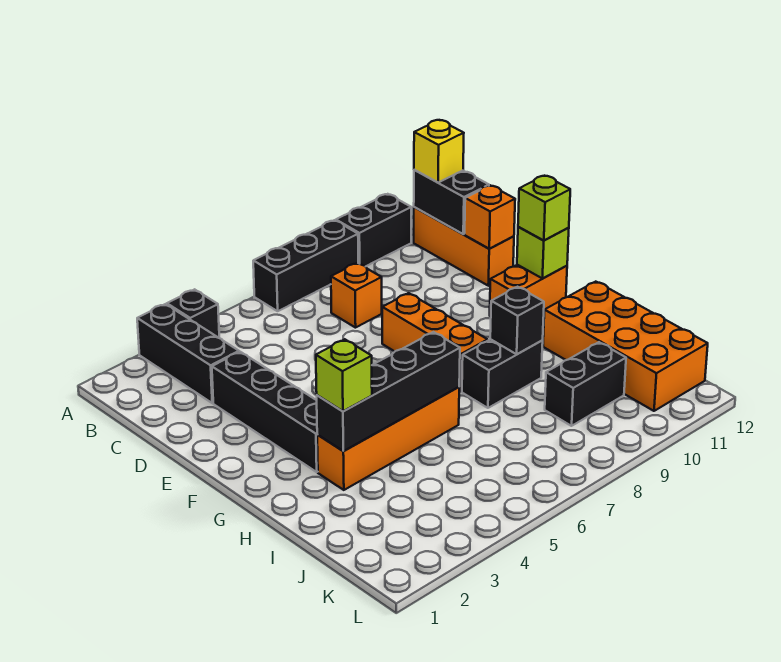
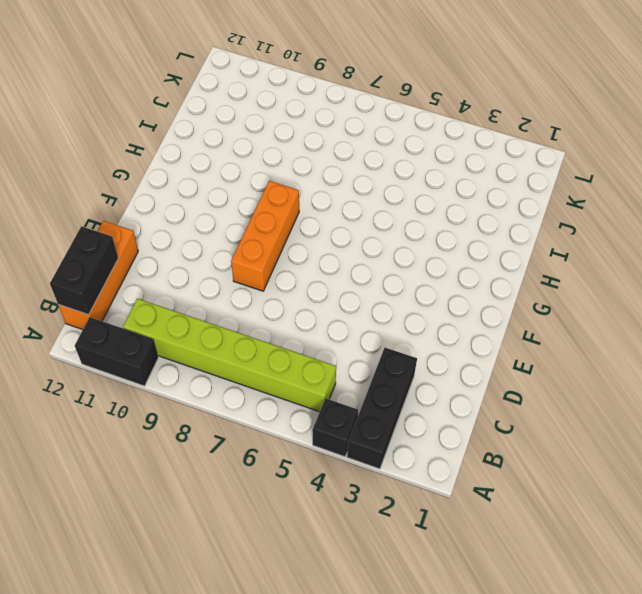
lime 1x6 brick [123,299,336,412] -> none
none -> black 1x3 brick [253,220,358,311]
none -> orange 1x1 brick [331,263,382,328]
none -> black 1x4 brick [212,352,318,472]

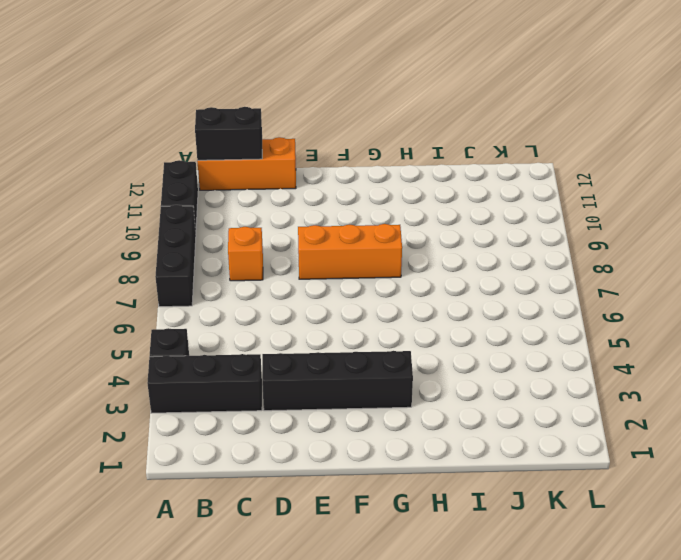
none -> orange 1x2 brick [490,265,567,316]
none -> orange 1x4 brick [317,387,459,490]
none -> black 1x2 brick [462,339,543,408]

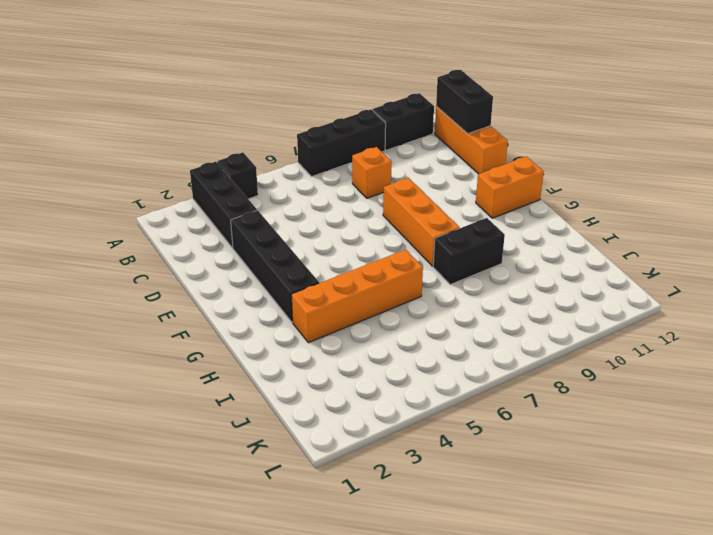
none -> orange 2x4 brick [543,282,708,411]
none -> black 1x2 brick [545,342,626,426]
none -> orange 1x1 brick [465,185,515,249]

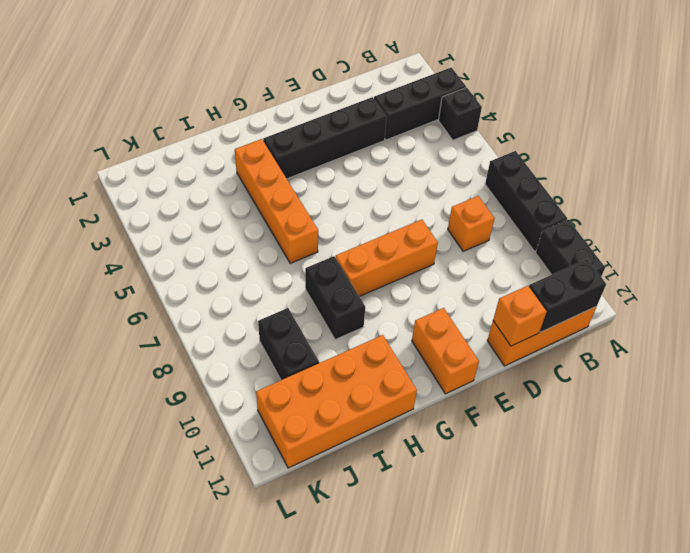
none -> lime 1x1 brick [517,227,569,278]
none -> black 1x4 brick [317,332,460,451]
none -> black 1x1 brick [490,287,544,354]

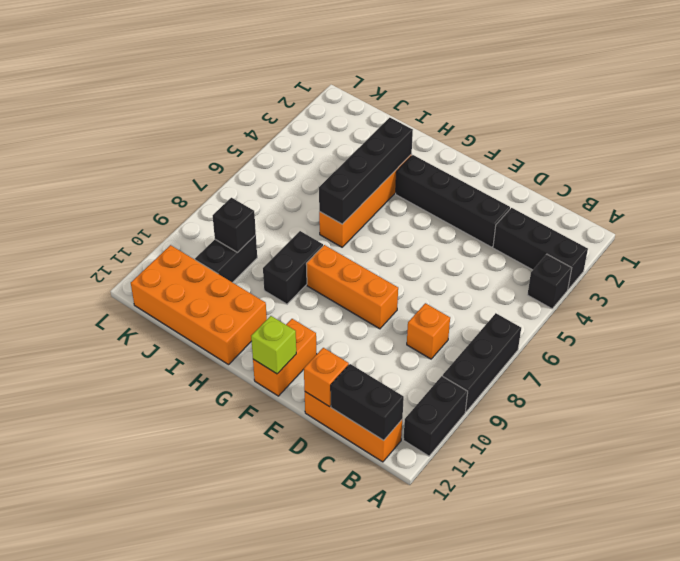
black 1x1 brick [213,198,256,252] -> black 1x1 brick moved to [490,287,544,354]
none -> yellow 1x1 brick [414,120,464,182]
none -> lime 1x1 brick [518,176,570,240]
none -> lime 1x1 brick [316,339,372,411]

